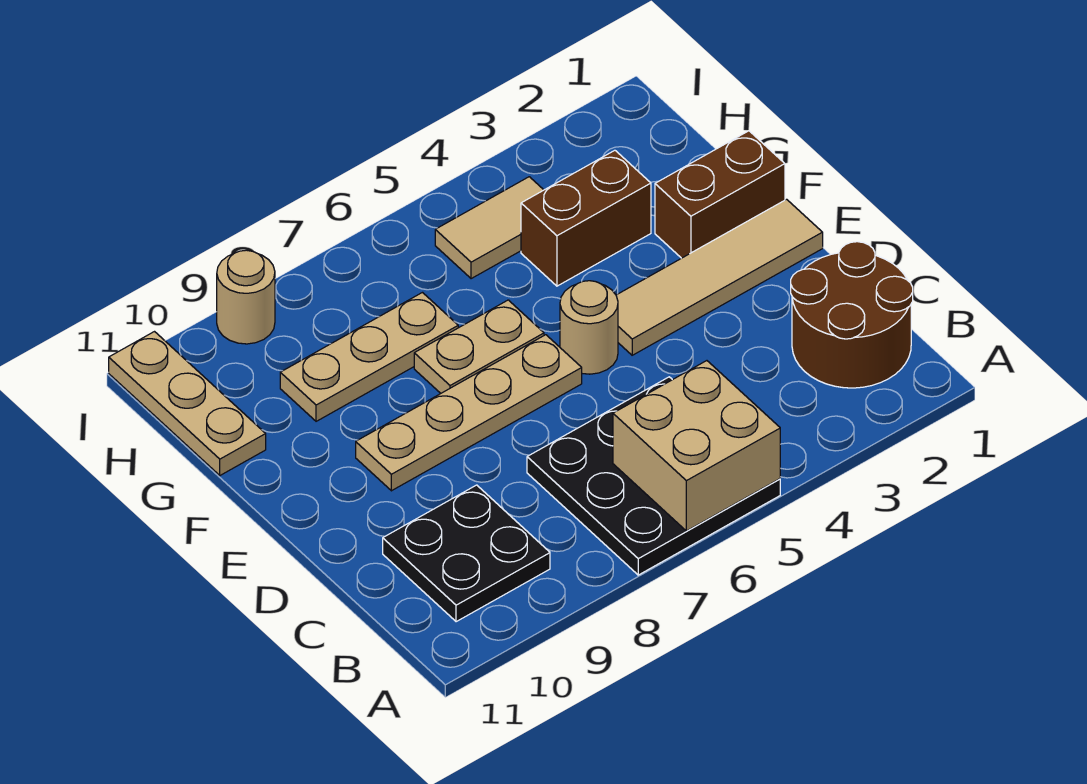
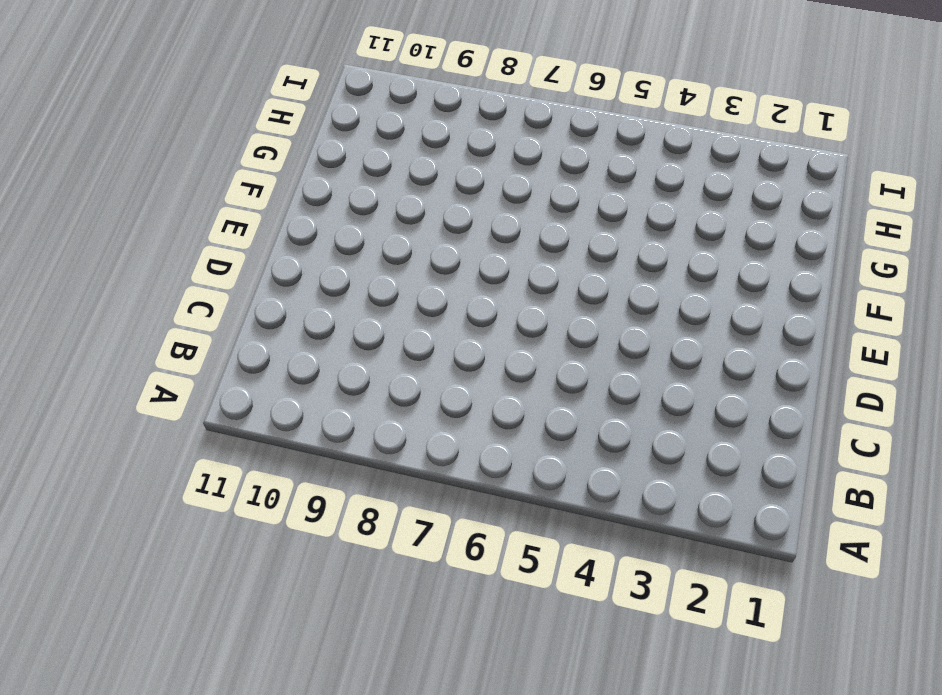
none -> black 3x3 plate [527,377,780,575]
none -> brown 2x2 round brick [791,242,913,388]
none -> black 2x2 plate [383,485,550,622]

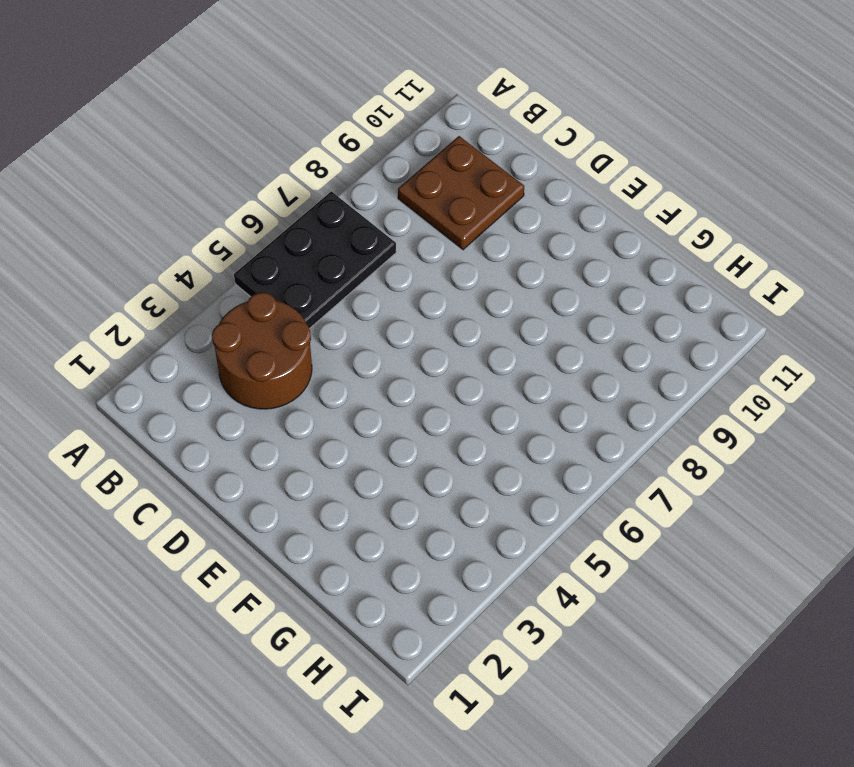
black 2x3 plate [234,191,396,328] -> black 3x3 plate [527,377,780,575]
brown 2x2 round brick [212,292,312,409] -> brown 2x2 round brick moved to [791,242,913,388]
brown 2x2 plate [398,136,524,250] -> black 2x2 plate [383,485,550,622]
none -> tan 1x4 tile [616,199,823,355]
none -> tan 1x1 round brick [560,281,618,374]
none -> tan 1x4 plate [356,335,582,491]

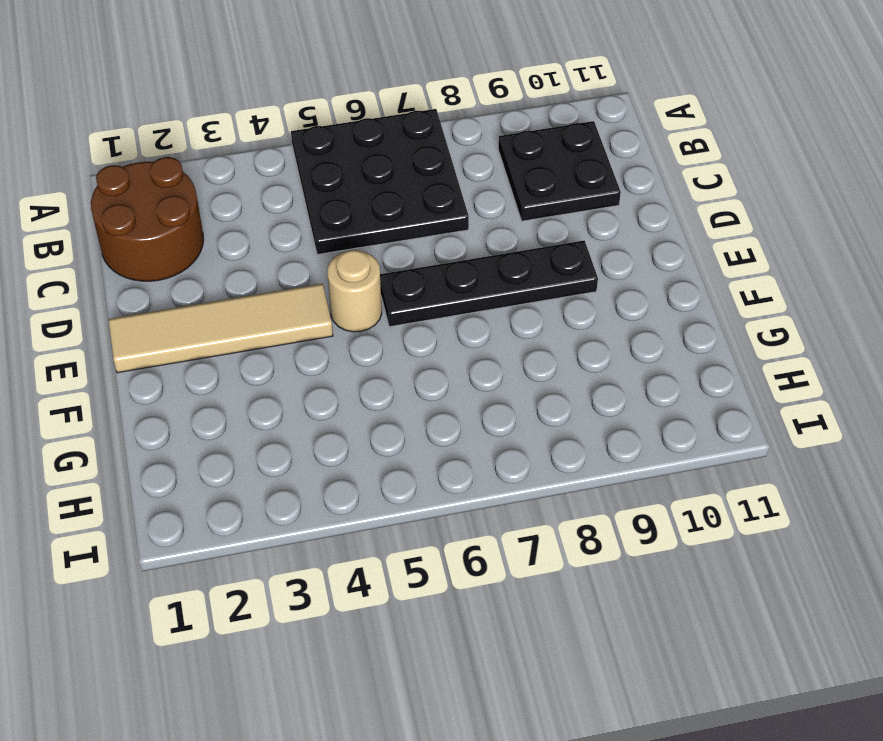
black 1x4 plate [380,240,598,327] -> tan 1x4 plate [356,335,582,491]
none -> brown 1x2 brick [655,131,785,258]
none -> tan 1x2 plate [414,300,544,393]
none -> brown 1x2 brick [521,150,651,286]

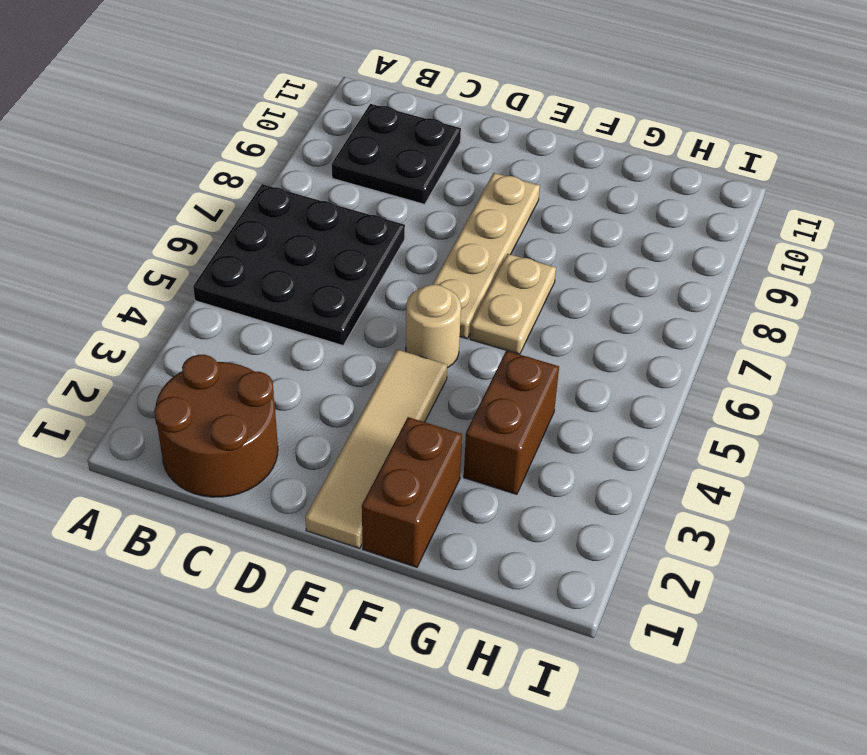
none -> tan 1x3 plate [280,293,458,421]
none -> tan 1x3 plate [109,332,266,475]
none -> tan 1x2 tile [435,177,543,279]

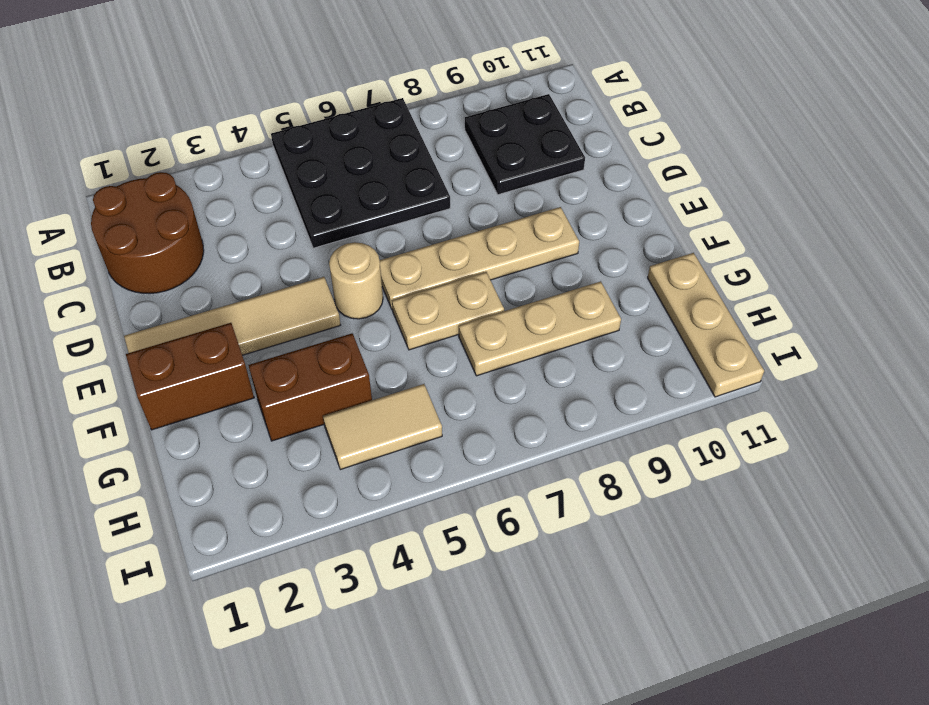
none -> tan 1x1 round brick [217,250,275,344]
none -> tan 2x2 brick [613,361,780,531]

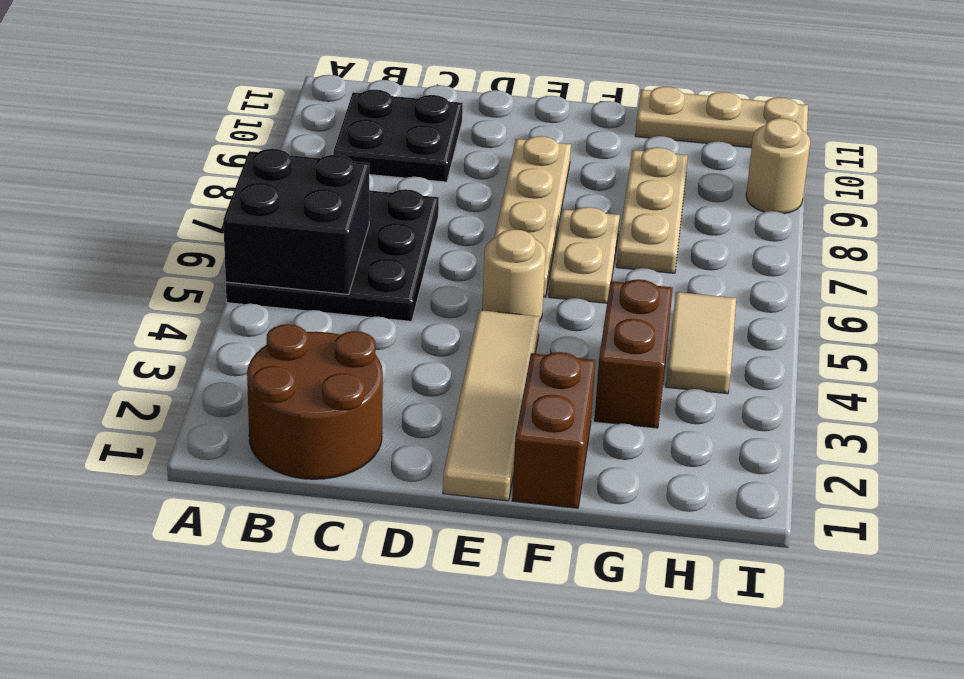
black 2x2 brick [223,149,369,294] -> tan 2x2 brick [613,361,780,531]

